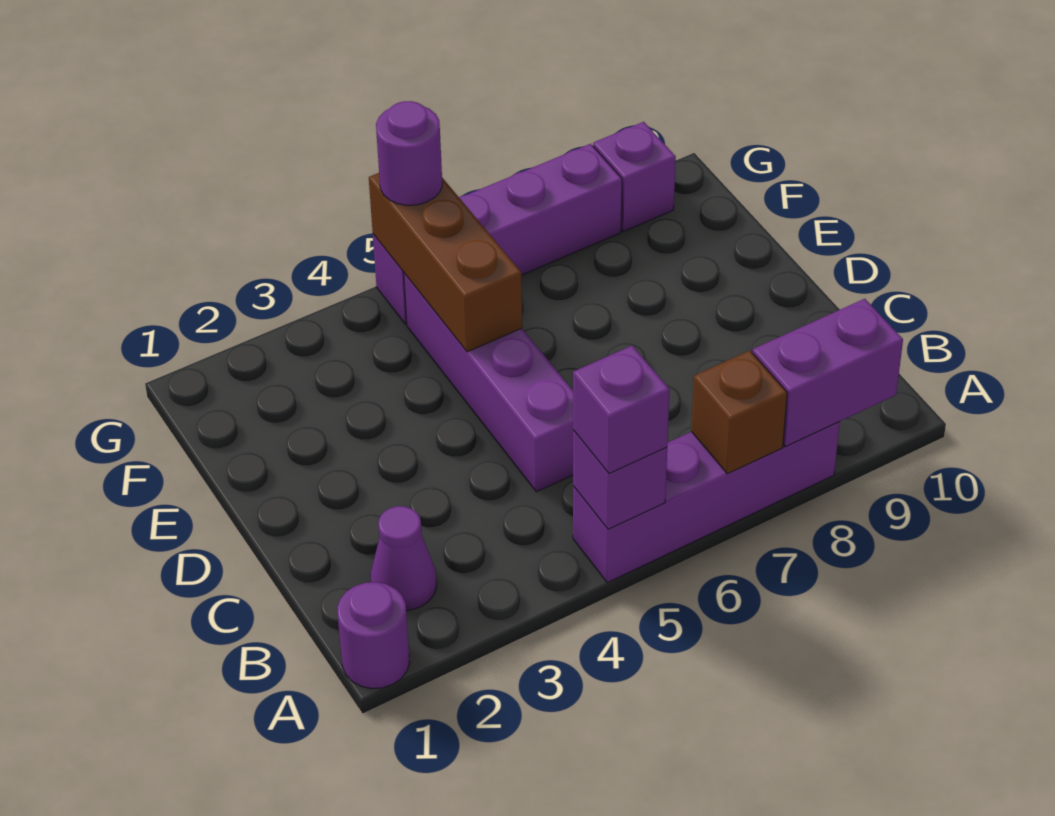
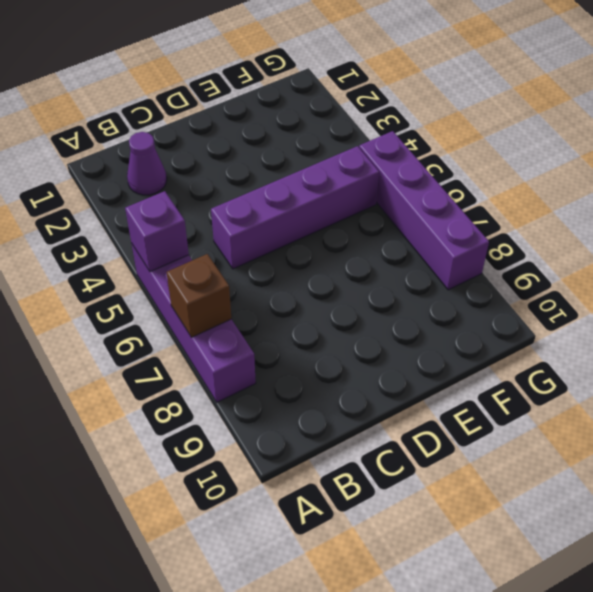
none -> purple 1x1 round brick [337,582,410,689]
none -> purple 1x1 brick [593,122,676,231]
none -> purple 1x2 brick [752,299,903,447]

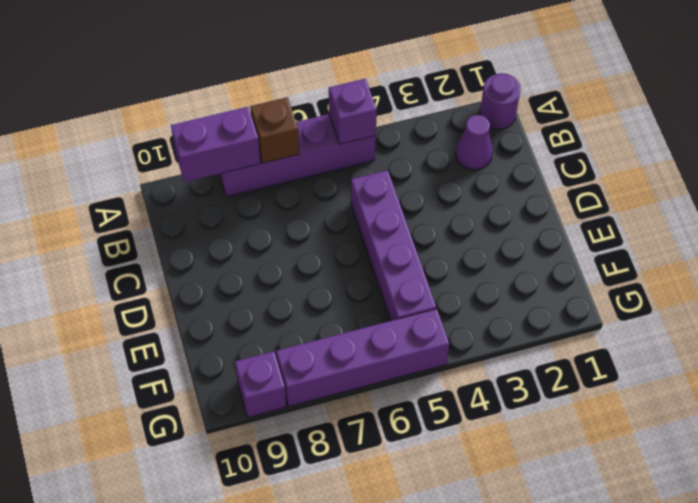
none -> brown 1x3 brick [369,173,522,352]
none -> purple 1x1 brick [573,346,670,474]
none -> purple 1x1 round brick [376,101,442,205]

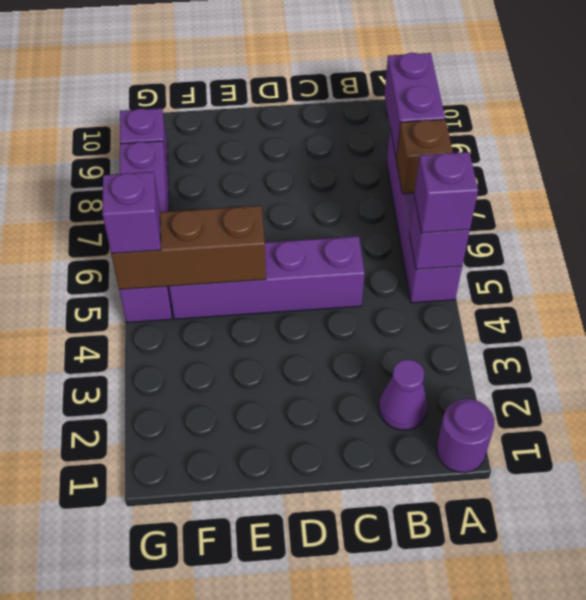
purple 1x1 brick [102,172,161,253] -> purple 1x1 round brick [376,101,442,205]

